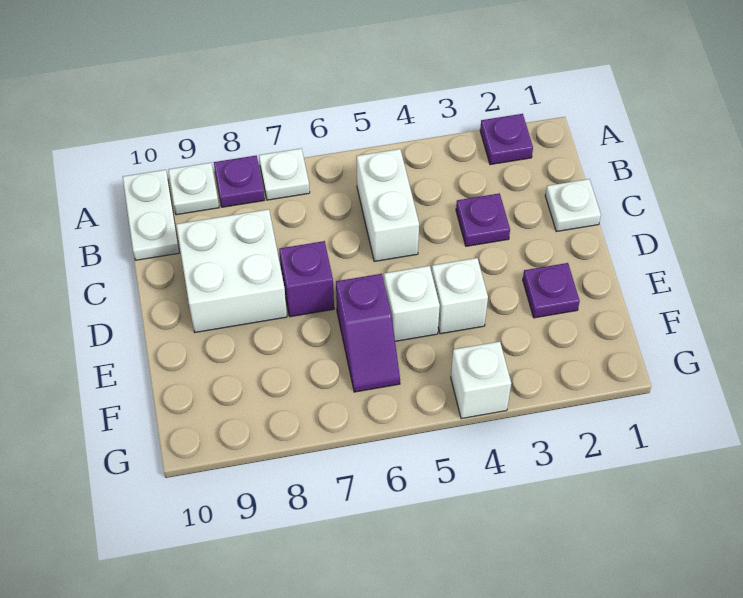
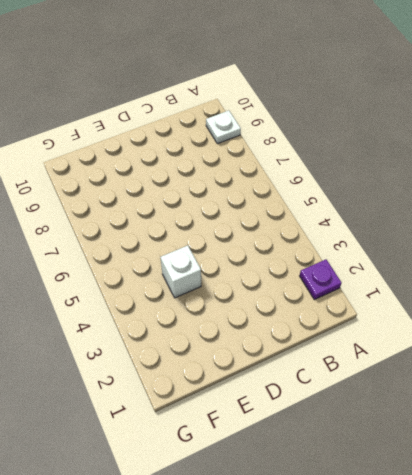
none -> white 1x1 plate [259,149,310,200]
none -> purple 1x1 plate [214,156,264,207]
none -> white 1x2 plate [123,170,179,260]

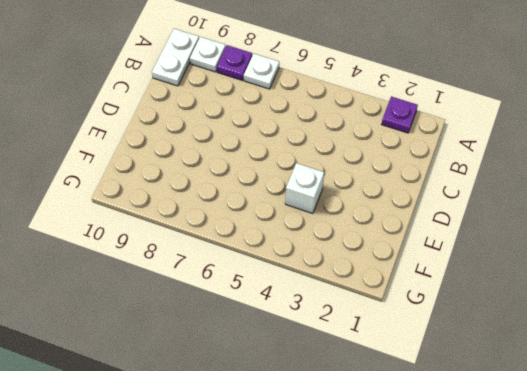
none -> white 1x2 brick [357,149,419,261]
none -> white 1x1 plate [545,179,601,232]
none -> purple 1x1 plate [456,193,510,246]

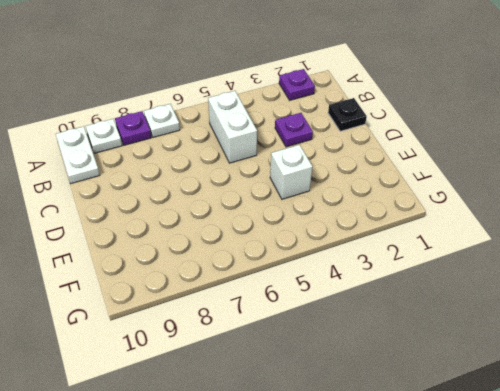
black 1x1 plate [328,98,367,131] -> white 1x1 plate [545,179,601,232]
none -> white 2x2 brick [176,209,287,332]
none -> purple 1x1 brick [279,241,334,317]
none -> purple 1x1 plate [523,263,580,318]

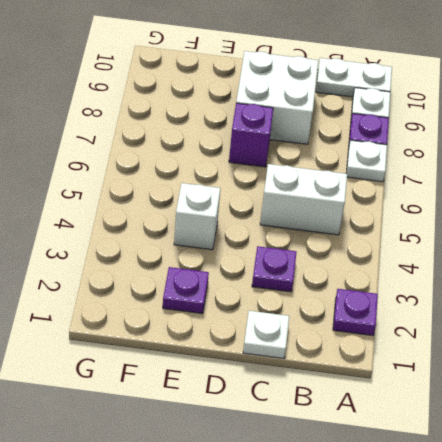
none -> white 1x1 brick [384,266,440,341]
none -> purple 1x2 slope [336,274,400,392]
none -> white 1x1 brick [451,342,511,419]

